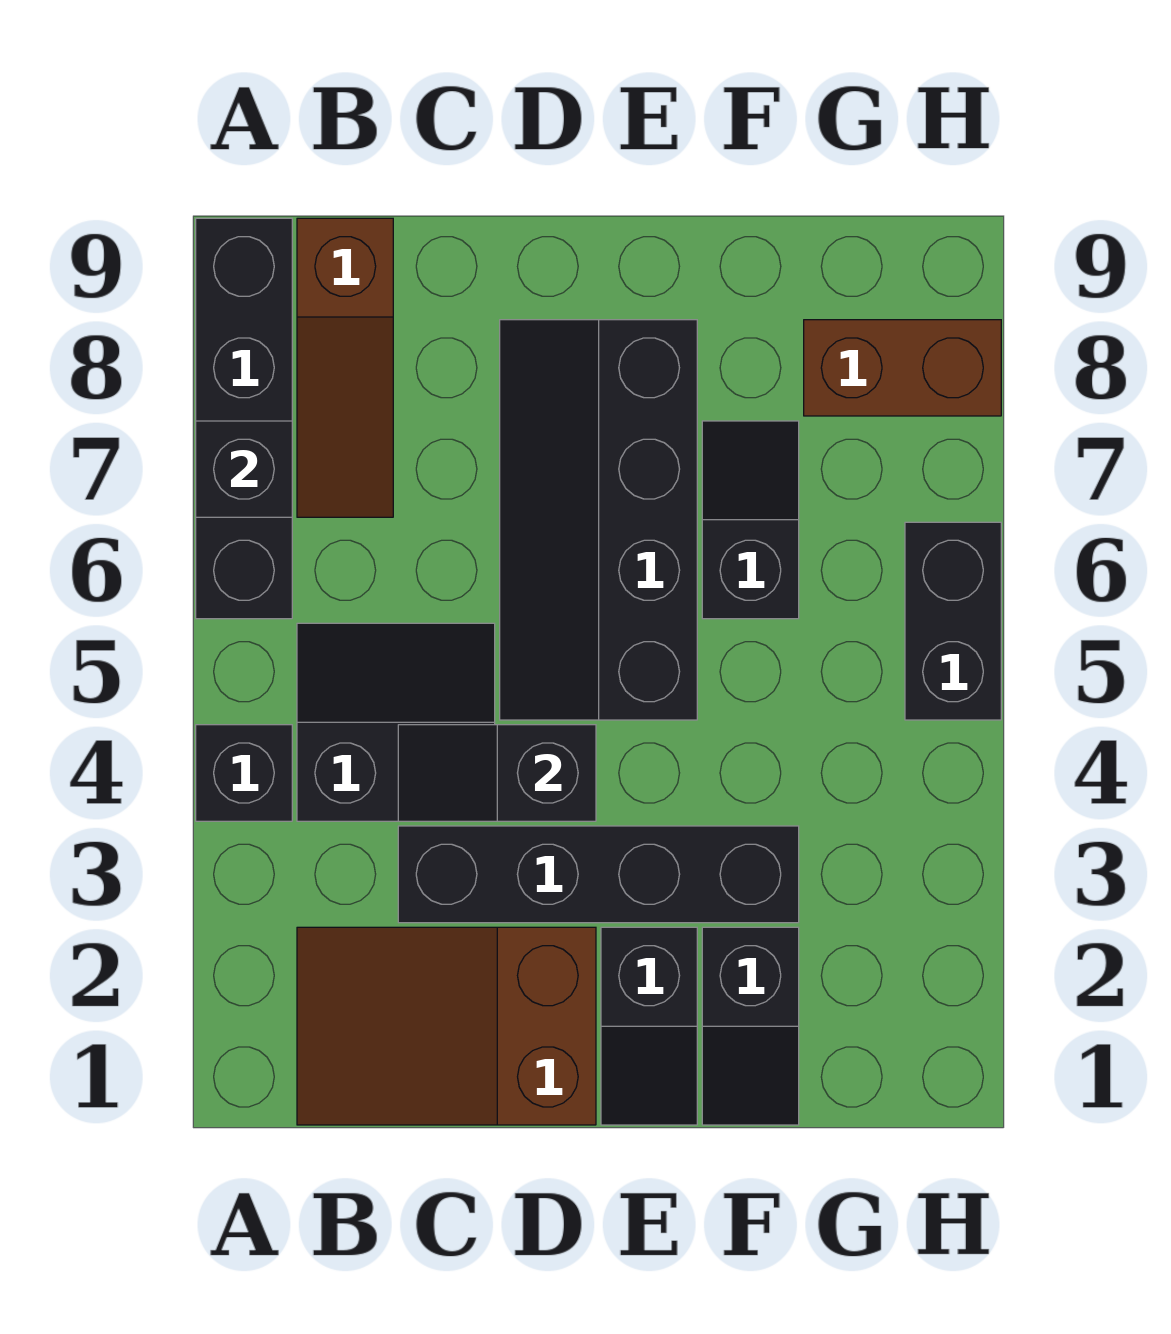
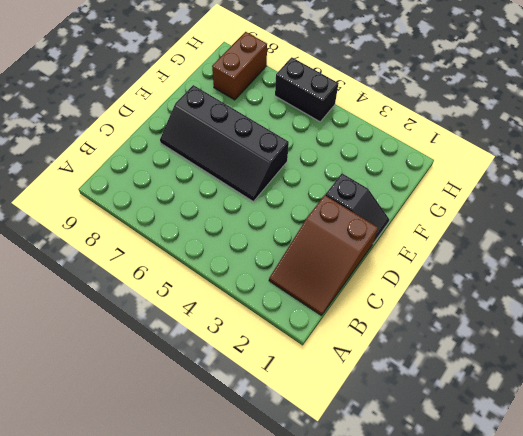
none -> black 1x1 brick [196,725,292,821]
none -> black 1x4 brick [196,218,292,619]
none -> black 2x2 slope [297,623,495,821]

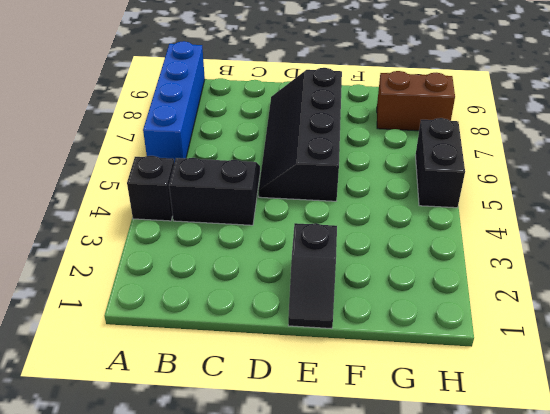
blue 1x4 brick [143,41,205,163] -> black 1x4 brick [196,218,292,619]
none -> brown 2x3 slope [297,927,596,1125]
none -> brown 1x3 slope [297,218,393,517]
none -> black 1x4 brick [398,826,799,923]

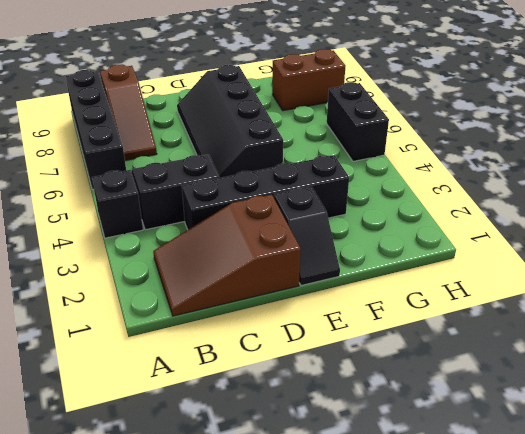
none -> black 1x2 slope [702,927,799,1125]
none -> black 1x2 slope [702,421,799,619]
none -> black 1x1 brick [196,421,292,517]

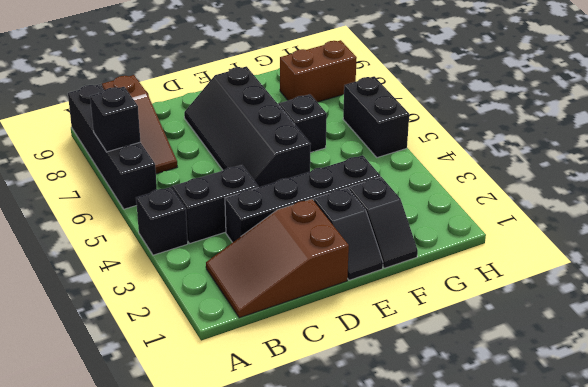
none -> black 1x2 slope [398,725,596,821]

